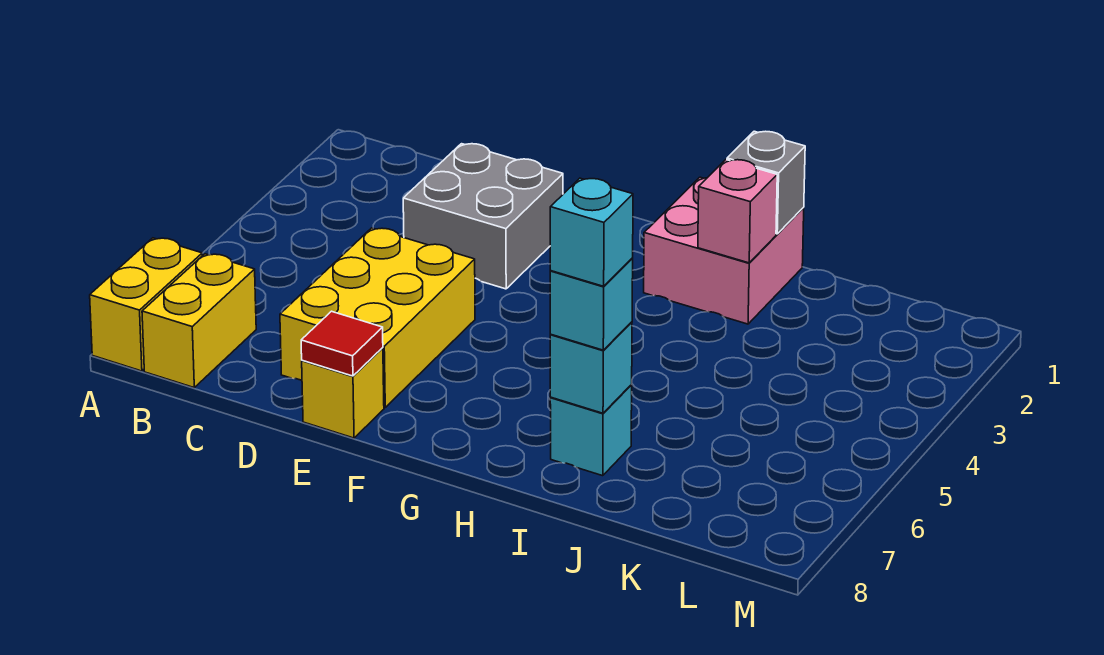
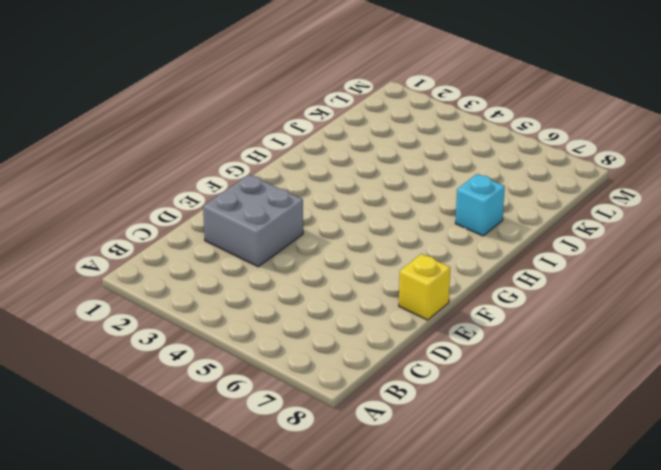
none -> yellow 1x2 brick [90,238,202,371]
none -> yellow 1x2 brick [142,254,256,387]
none -> yellow 2x3 brick [280,228,475,407]

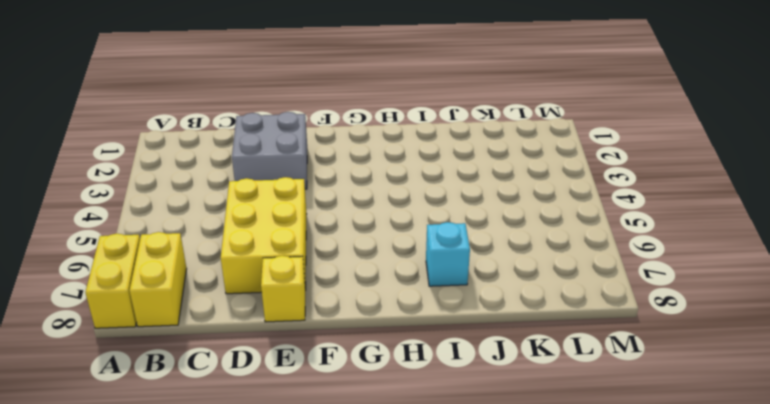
none -> pink 2x2 brick [644,177,804,324]
none -> red 1x1 tile [301,311,383,376]
none -> grey 1x1 brick [727,131,805,234]

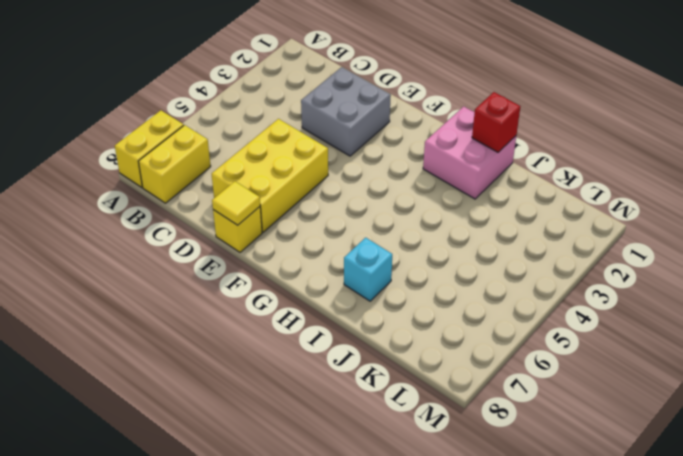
yellow 1x1 tile [212,181,260,225] -> red 1x1 tile [301,311,383,376]
red 1x1 brick [472,92,520,152] -> grey 1x1 brick [727,131,805,234]
none -> pink 1x1 brick [698,160,777,263]
none -> cyan 1x1 brick [550,322,632,413]
none -> cyan 1x1 brick [550,259,633,350]

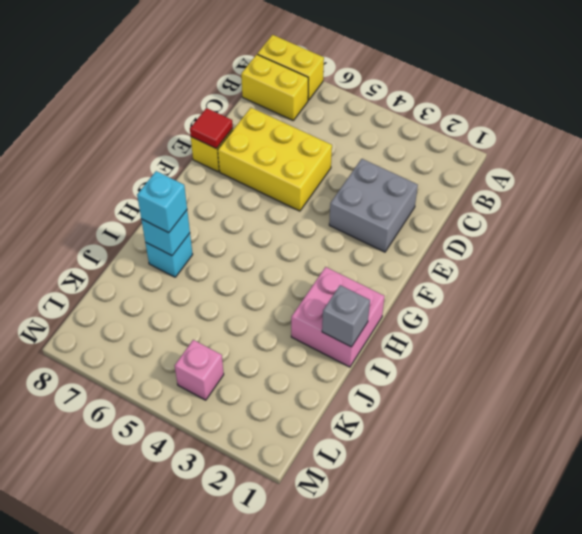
pink 1x1 brick [175,340,224,400] -> pink 1x1 brick moved to [698,160,777,263]
none -> cyan 1x1 brick [550,178,633,286]

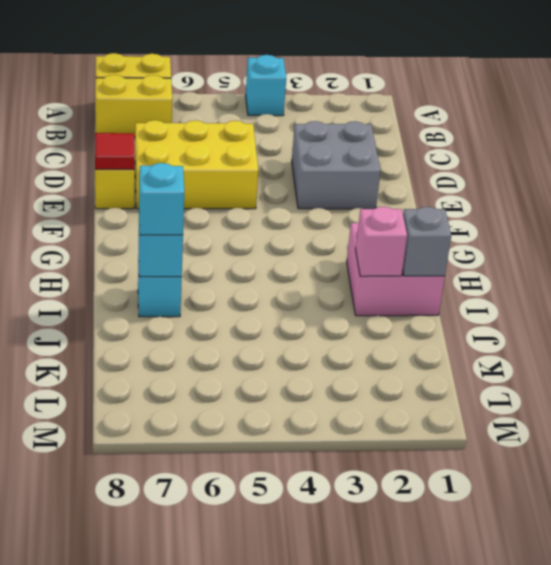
cyan 1x1 brick [246,55,286,116] -> cyan 1x1 brick moved to [550,178,633,286]

